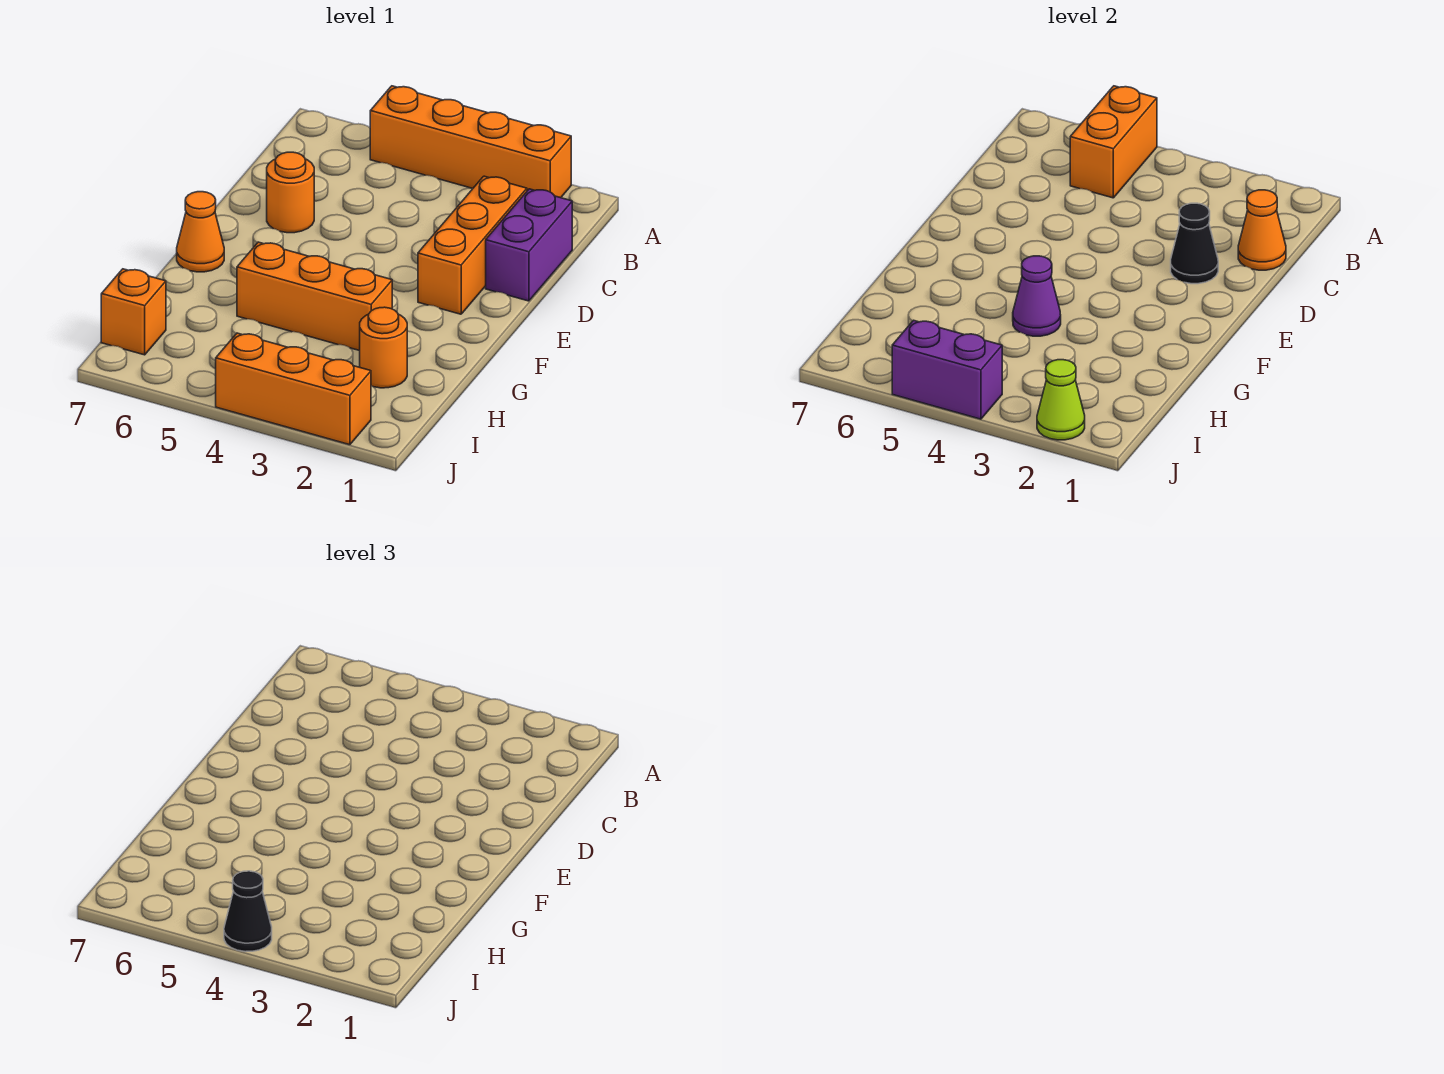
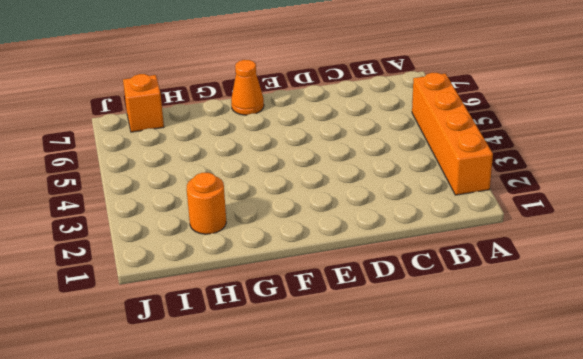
none -> purple 1x2 brick [486,189,572,301]
none -> orange 1x3 brick [418,176,527,314]
none -> orange 1x1 round brick [267,152,314,233]

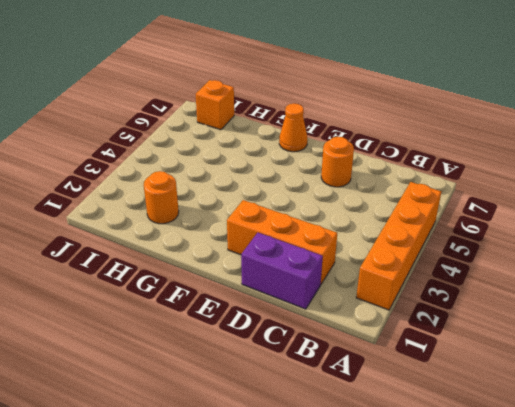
none -> orange 1x3 brick [237,242,392,351]
none -> orange 1x3 brick [216,333,371,445]
none -> orange 1x2 brick [1070,86,1157,198]

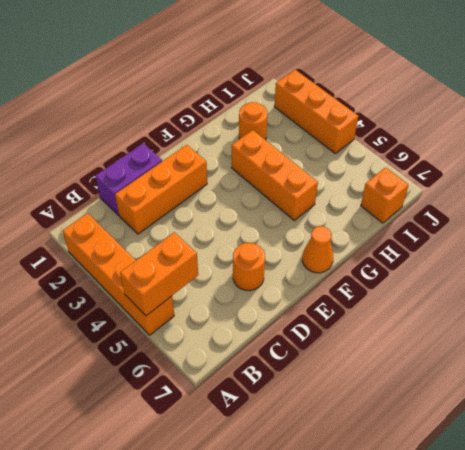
none -> orange 1x1 cone [1238,190,1286,270]
none -> black 1x1 cone [1171,203,1218,284]
none -> purple 1x1 cone [1013,256,1061,336]

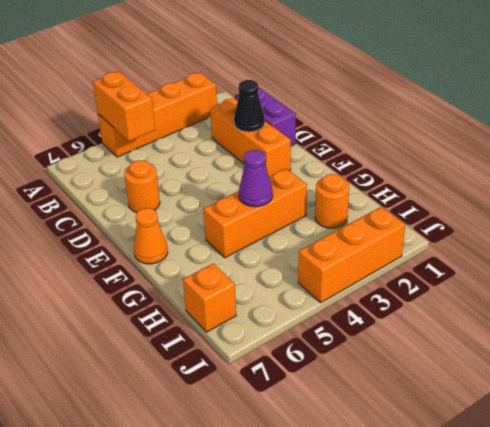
none -> orange 1x1 cone [1238,190,1286,270]
none -> lime 1x1 cone [1037,360,1085,440]
none -> purple 1x2 brick [892,320,1002,419]

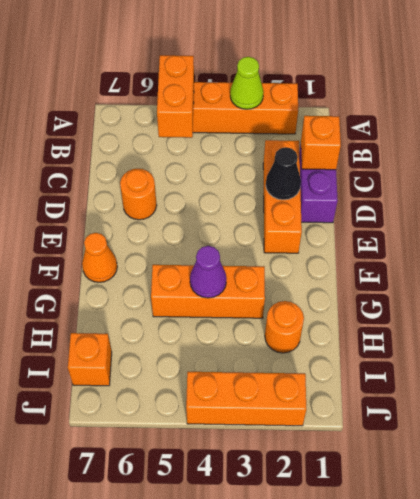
lime 1x1 cone [230,57,264,109] -> lime 1x1 cone moved to [1037,360,1085,440]
orange 1x1 brick [301,116,341,170] -> orange 1x1 cone [1238,190,1286,270]
none -> purple 1x2 brick [892,320,1002,419]
none -> black 1x1 cone [224,871,272,952]

